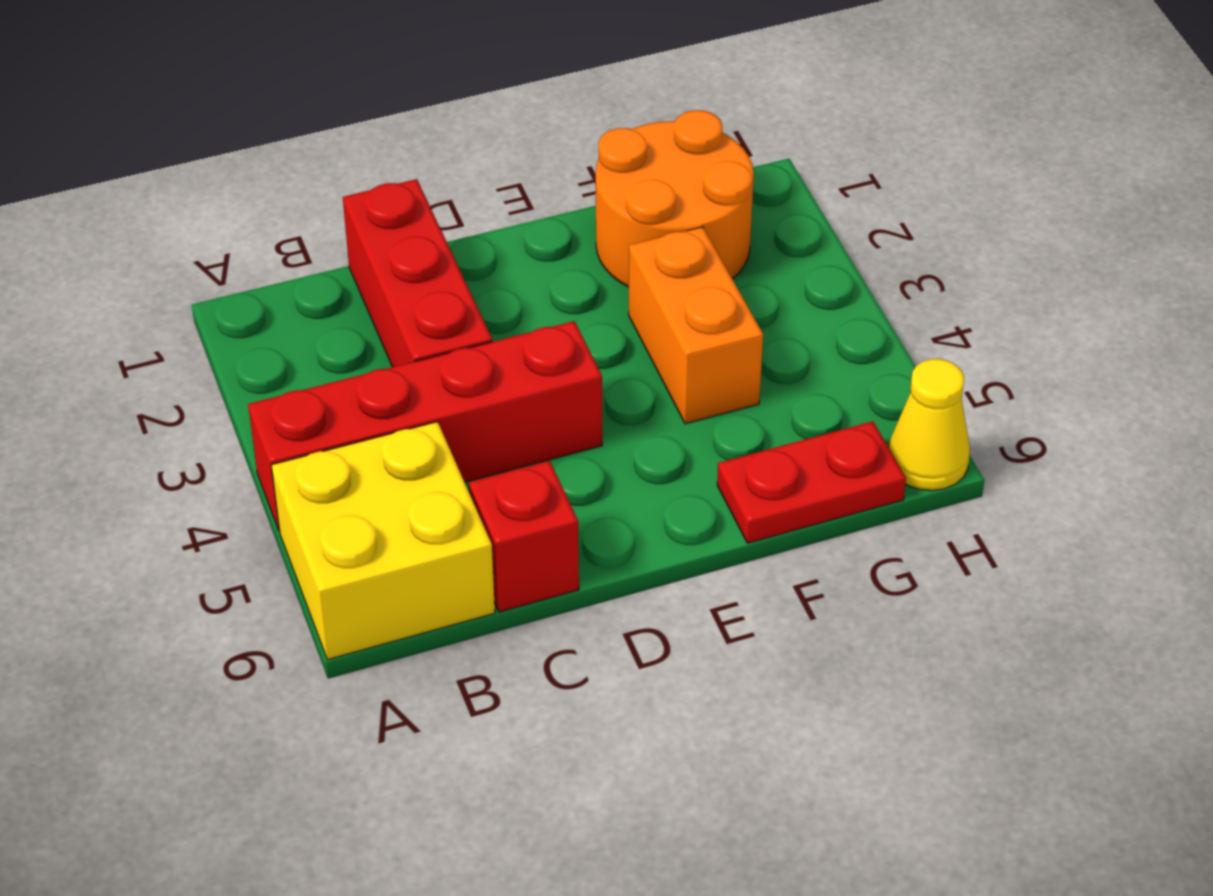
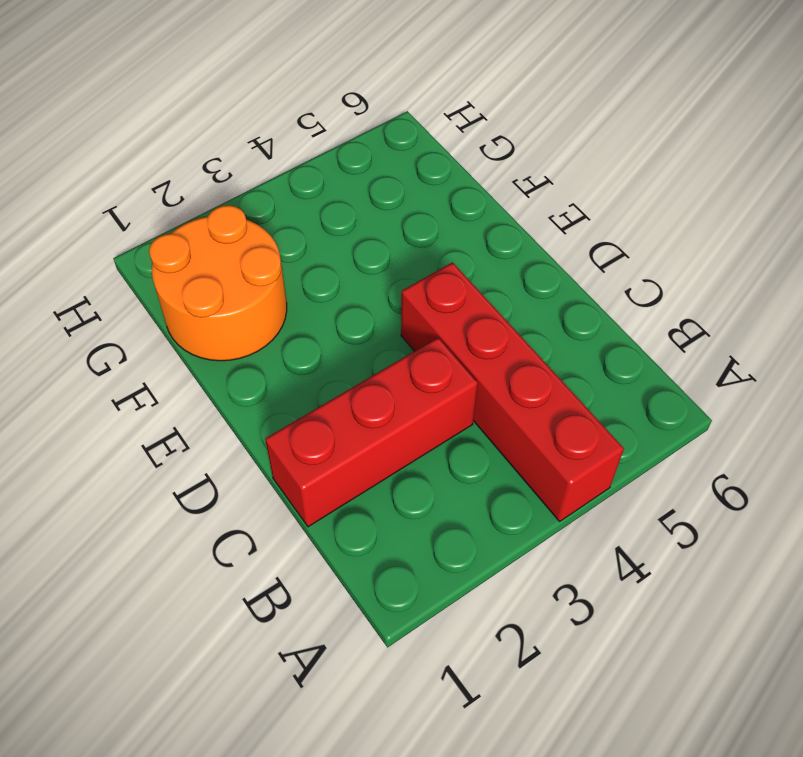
none -> yellow 2x2 brick [271,422,495,660]
none -> red 1x1 brick [469,461,579,612]

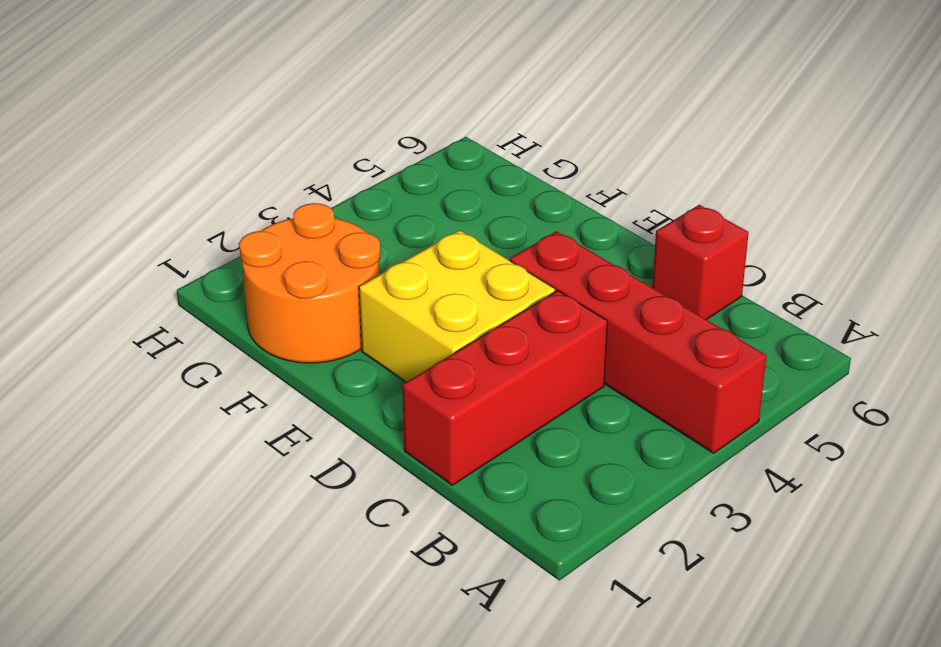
yellow 2x2 brick [359,230,555,382] -> yellow 2x2 brick moved to [271,422,495,660]
none -> orange 1x2 brick [629,227,763,424]
none -> red 1x2 plate [717,421,906,543]

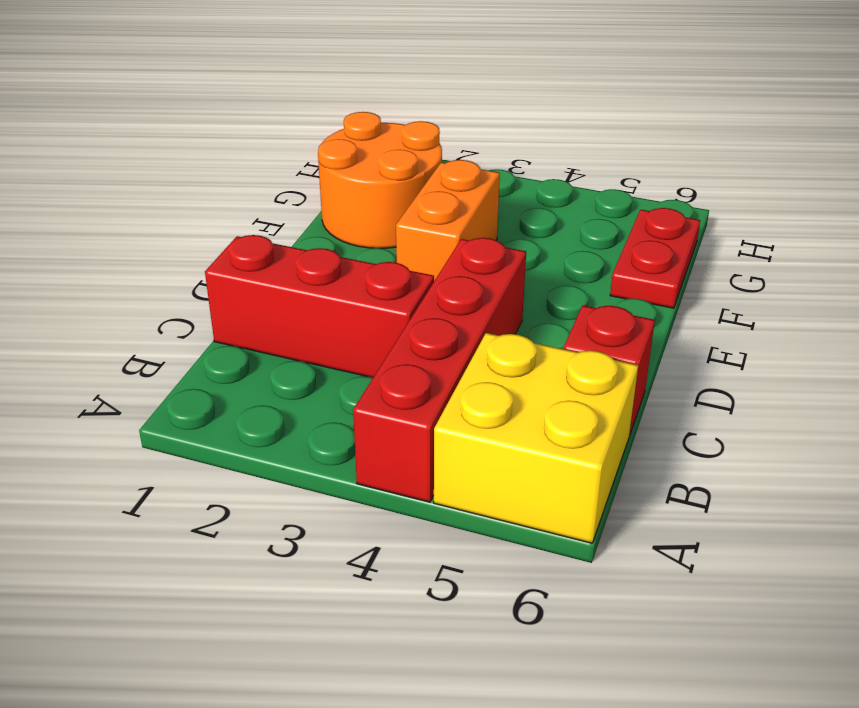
orange 1x2 brick [396,160,500,281] -> orange 1x2 brick turned to [629,227,763,424]
none -> yellow 1x1 cone [889,359,970,491]

